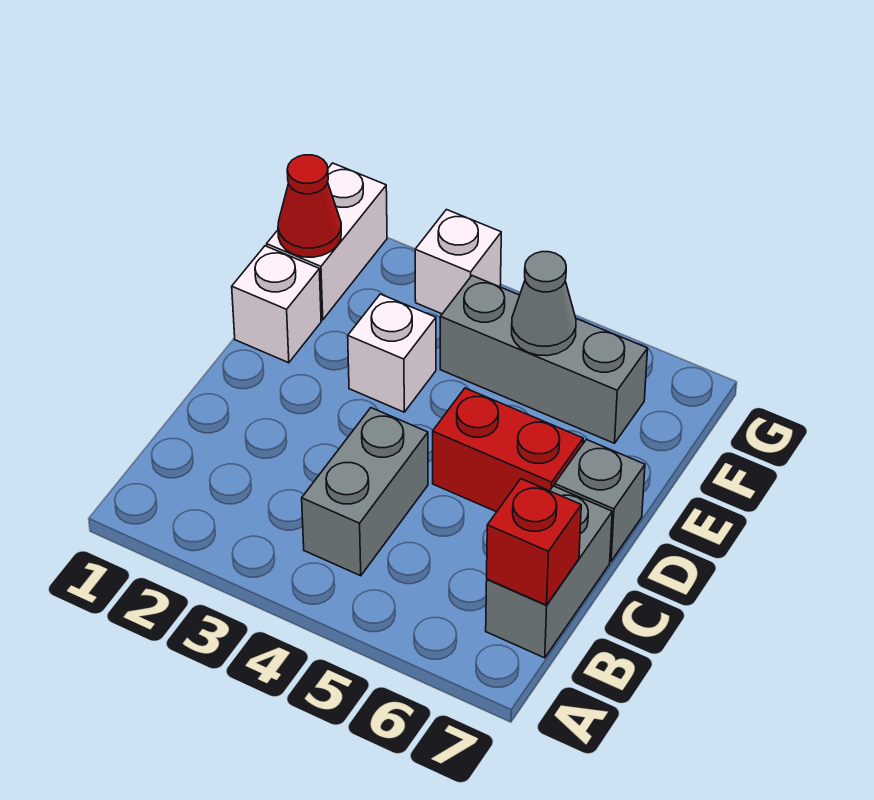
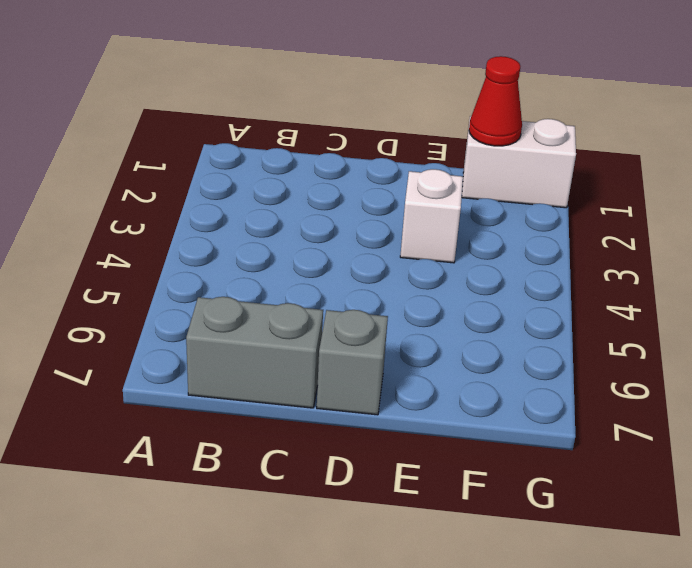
none -> grey 1x2 brick [302,408,428,576]
none -> red 1x2 brick [433,388,583,512]
none -> white 1x1 brick [232,246,321,363]

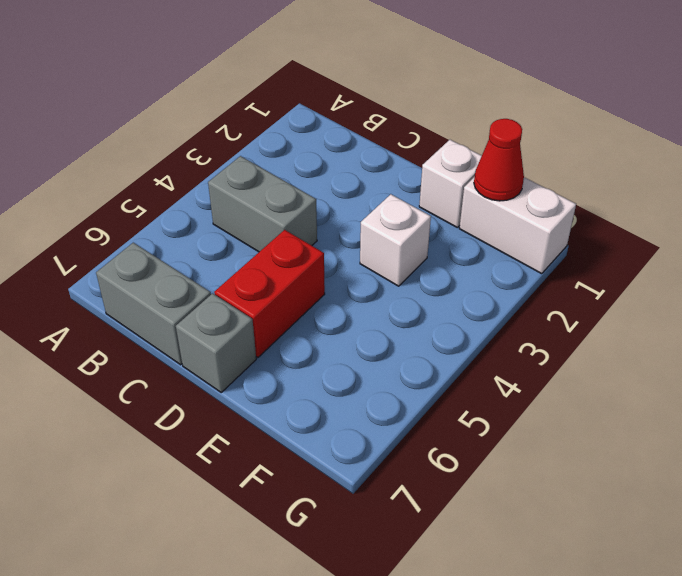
none -> grey 1x3 brick [440,276,648,443]
none -> white 1x1 brick [415,210,501,314]
none -> red 1x1 brick [487,479,581,605]

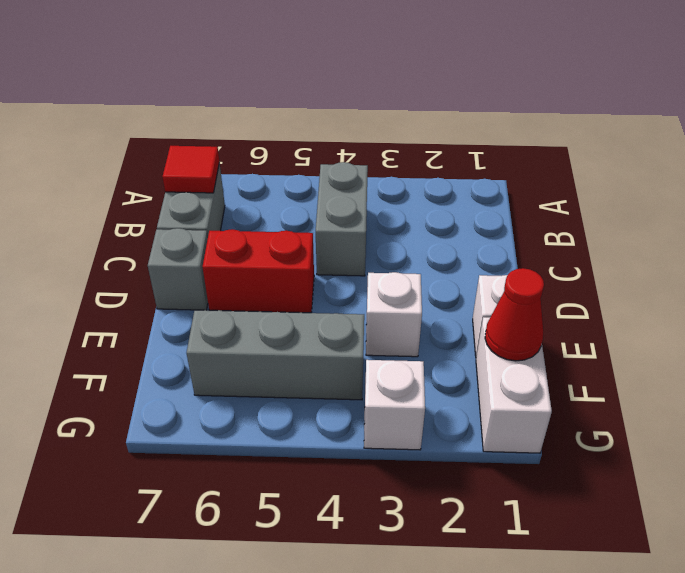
red 1x1 tile [163,146,219,193] -> red 1x1 brick [487,479,581,605]
none -> grey 1x1 cone [512,252,576,356]

